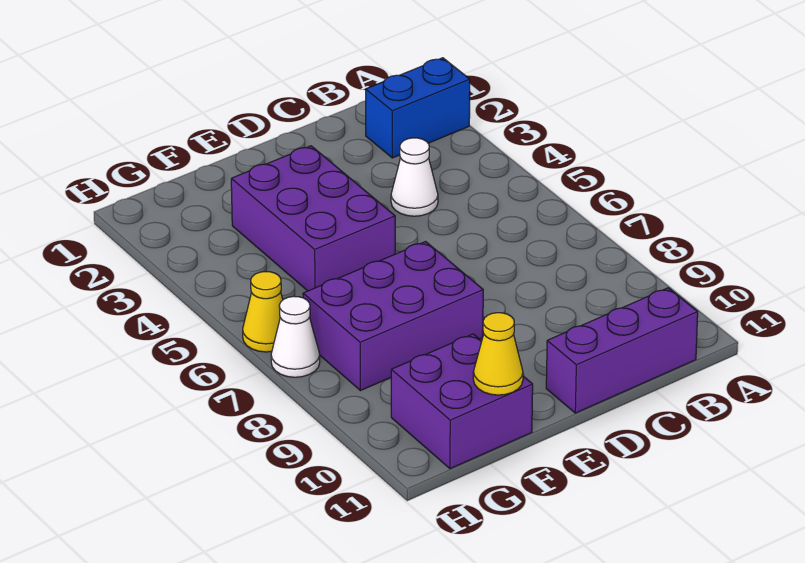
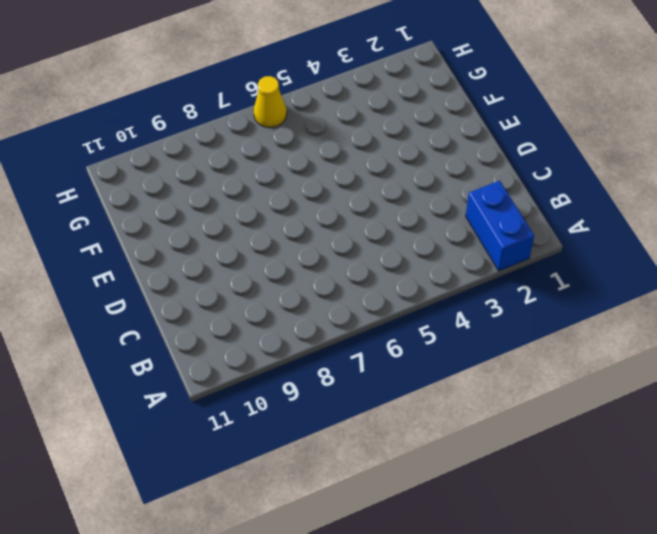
none -> purple 1x3 brick [546,288,698,413]
none -> white 1x1 cone [391,138,438,216]

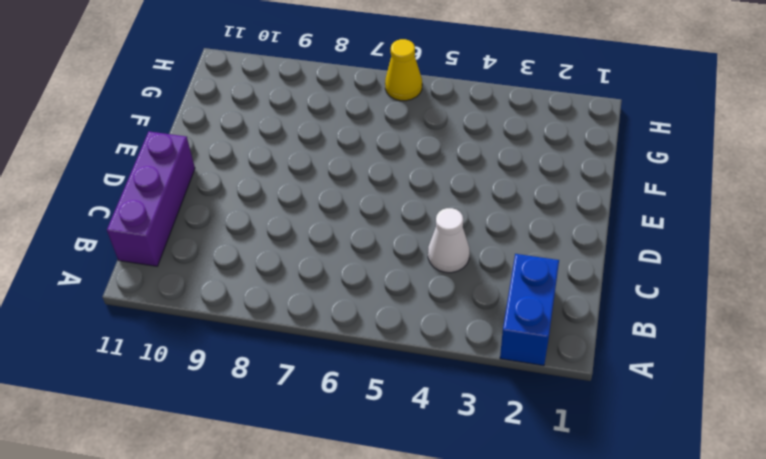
none -> purple 2x3 brick [231,146,395,291]
none -> purple 2x3 brick [303,242,483,391]

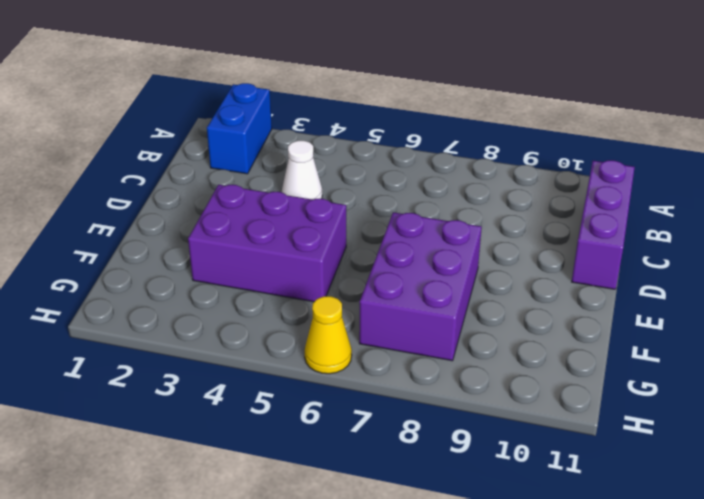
none -> purple 2x2 brick [391,334,533,469]
none -> white 1x1 cone [271,296,320,377]

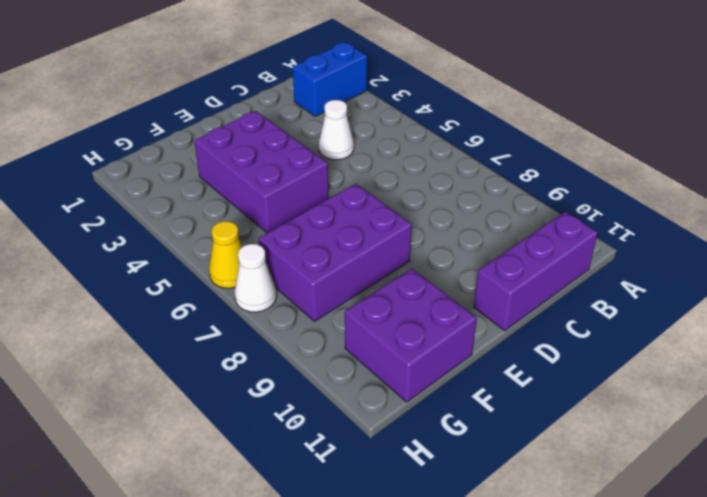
none -> yellow 1x1 cone [473,313,523,395]

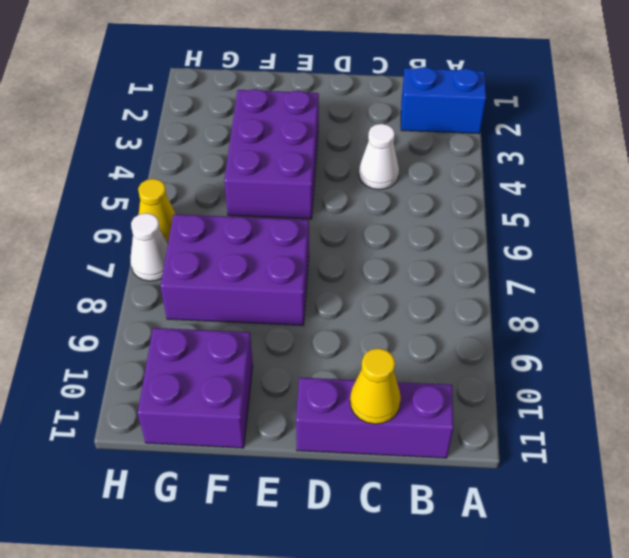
yellow 1x1 cone [350,348,401,424] -> yellow 1x1 cone moved to [473,313,523,395]

